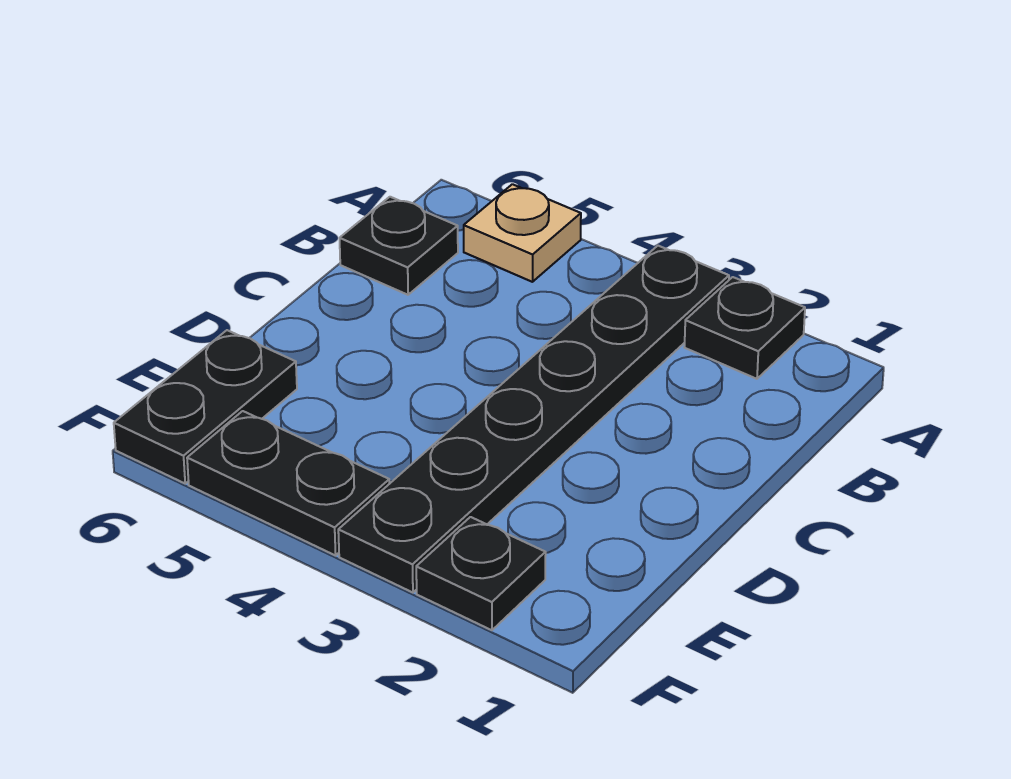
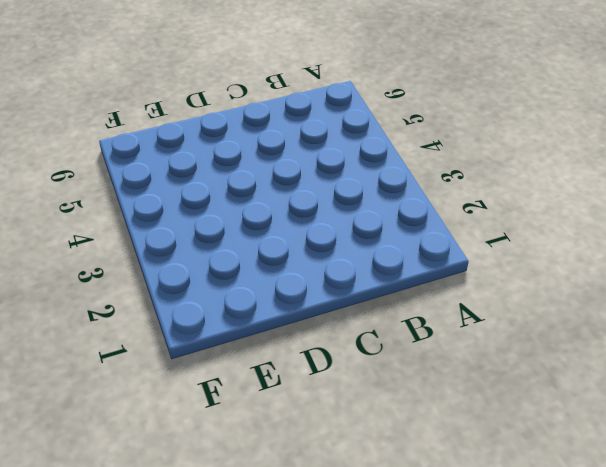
none -> black 1x1 plate [684,277,805,379]
none -> black 1x6 plate [338,246,729,593]

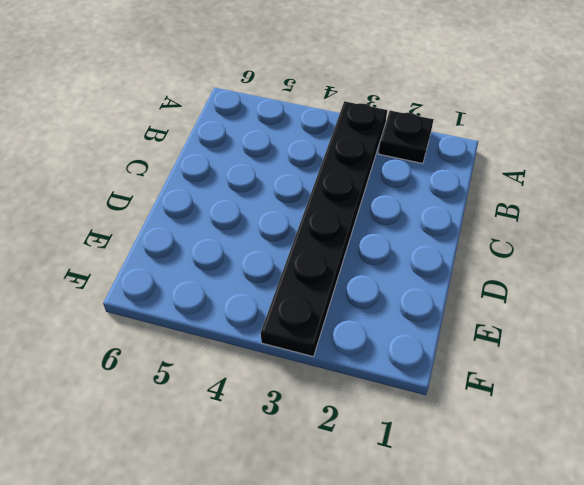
none -> tan 1x1 plate [464,184,581,282]
none -> black 1x1 plate [340,197,458,295]

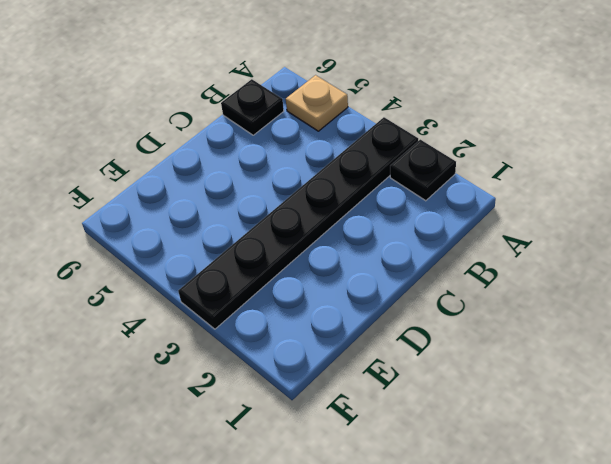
none -> black 1x2 plate [114,330,297,483]
none -> black 1x1 plate [416,517,546,630]

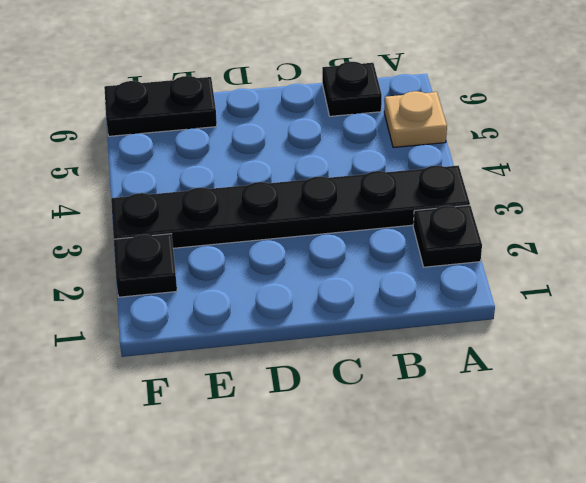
none -> black 1x2 plate [187,411,389,556]

